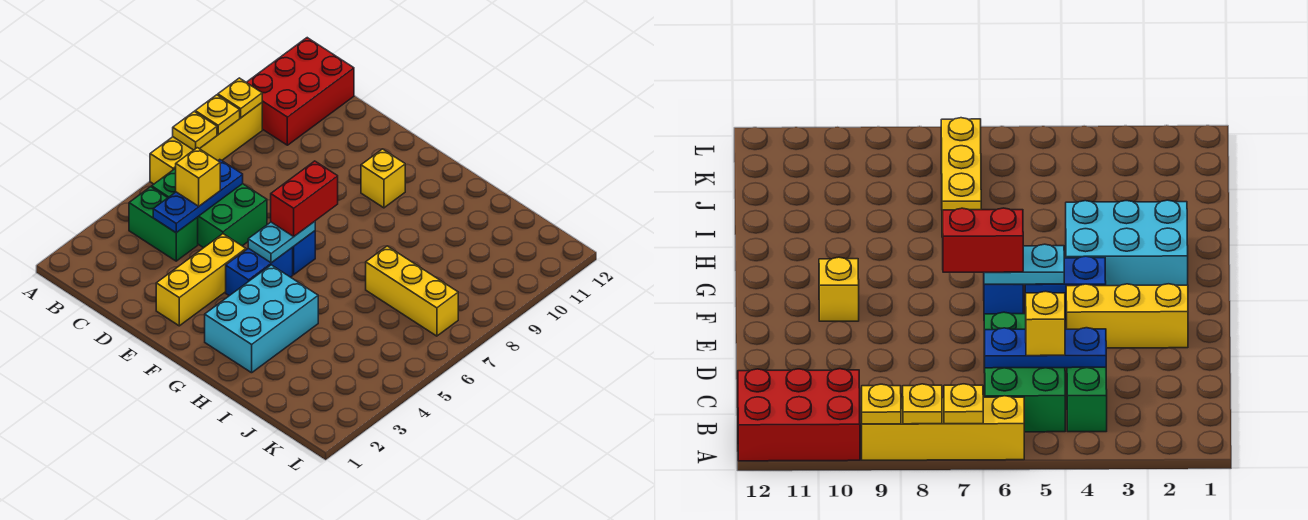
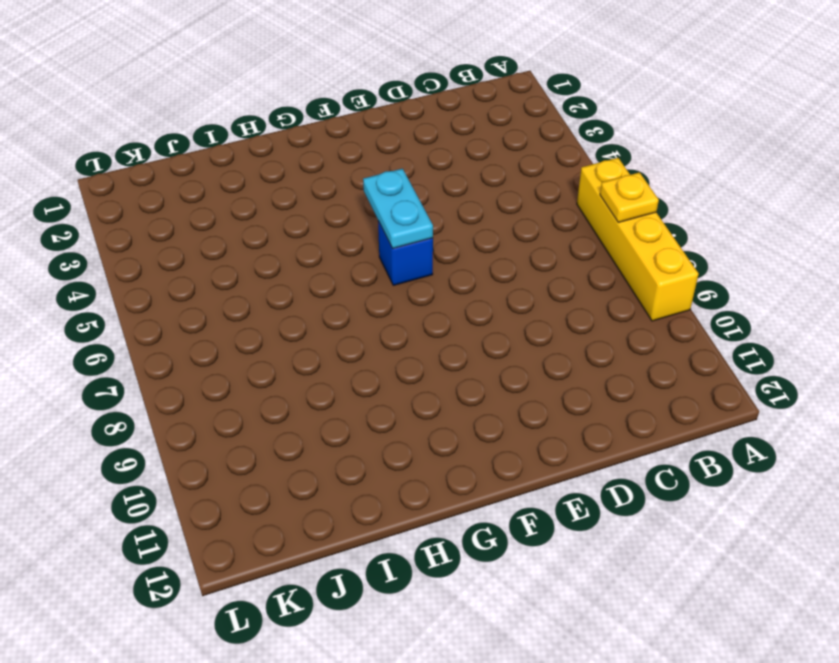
none -> red 2x3 brick [246,38,354,145]
none -> green 1x2 brick [129,187,198,261]
none -> green 2x3 brick [152,168,267,248]

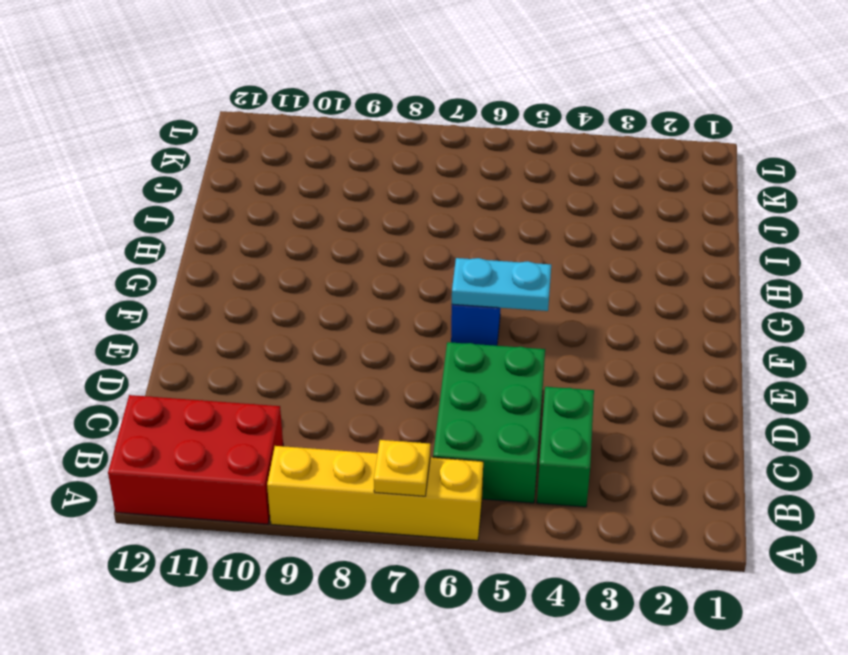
none -> yellow 1x3 brick [156,234,246,326]
none -> blue 1x2 brick [226,248,293,296]
none -> yellow 1x1 brick [361,149,405,208]

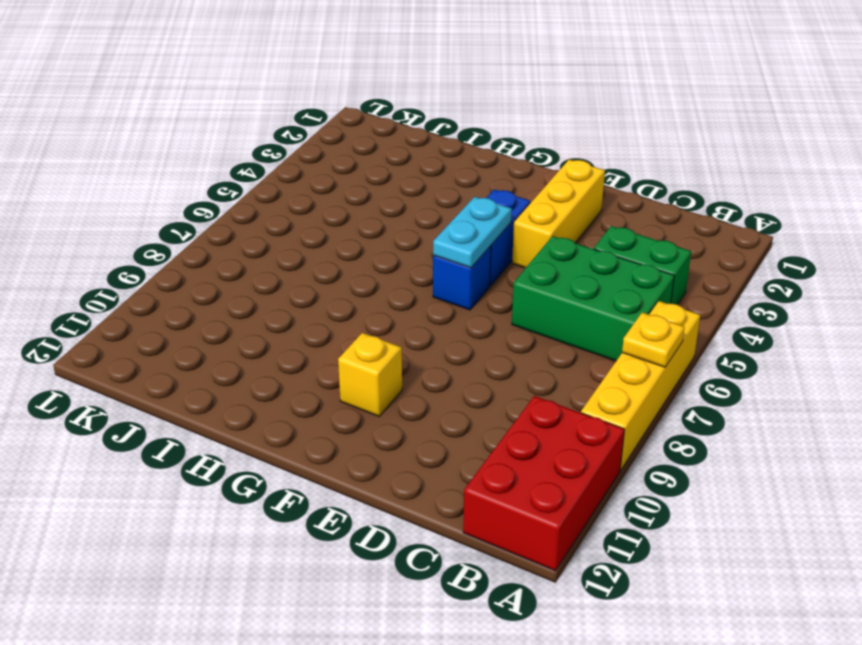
none -> cyan 2x3 brick [205,265,318,373]
none -> yellow 1x3 brick [366,246,458,336]
none -> yellow 1x1 plate [195,95,240,135]

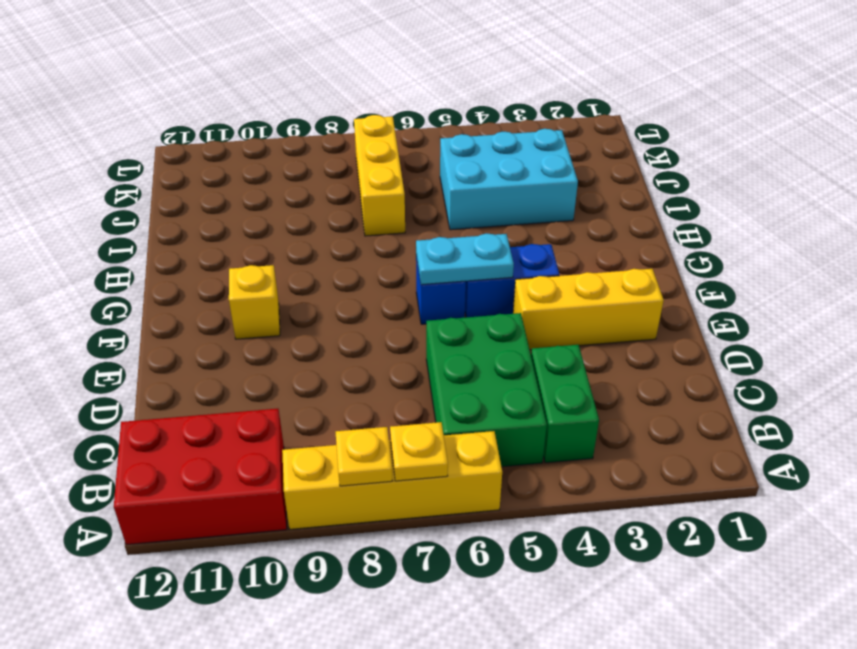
cyan 2x3 brick [440,129,578,230] -> cyan 2x3 brick moved to [205,265,318,373]
none -> yellow 1x1 plate [218,78,262,118]
none -> blue 1x3 plate [153,160,243,233]
none -> yellow 1x1 brick [176,148,220,206]

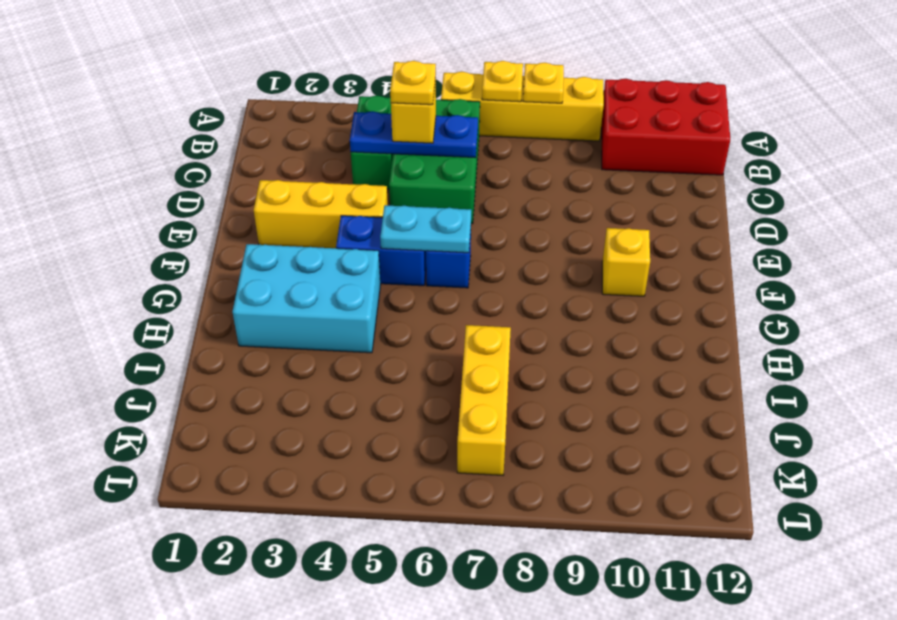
yellow 1x1 plate [390,61,436,105] -> yellow 1x1 plate moved to [218,78,262,118]
none -> red 1x2 brick [271,161,338,236]

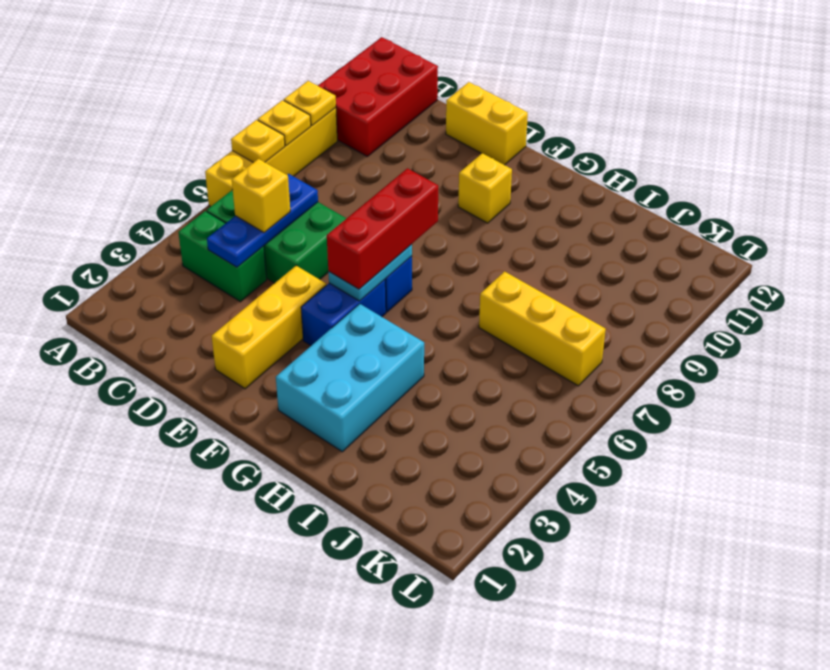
yellow 1x2 brick [446,82,528,165] -> none
red 1x3 brick [327,168,438,289] -> red 1x2 brick [271,161,338,236]

